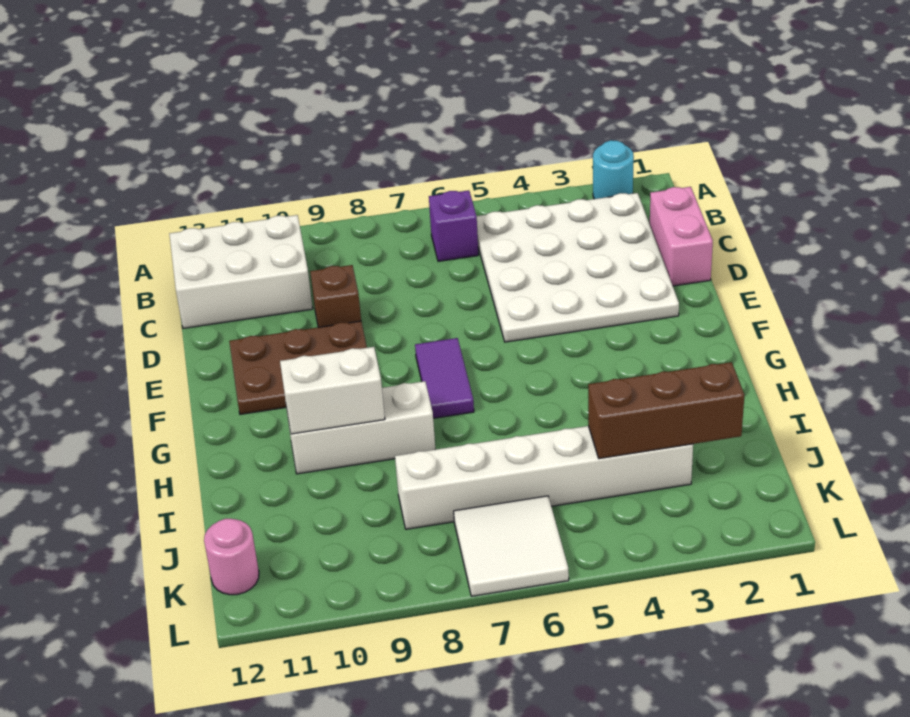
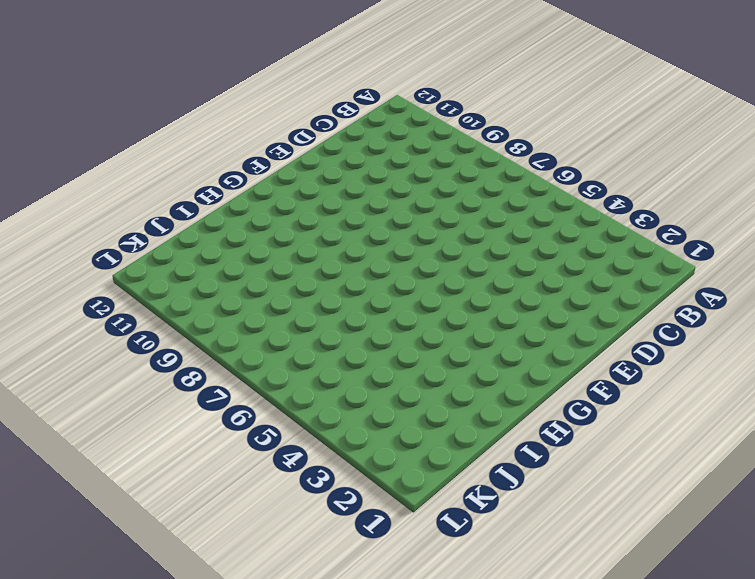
none -> cyan 1x1 round brick [593,140,634,199]
none -> white 4x4 plate [477,193,679,342]
none -> purple 1x1 brick [429,190,478,261]

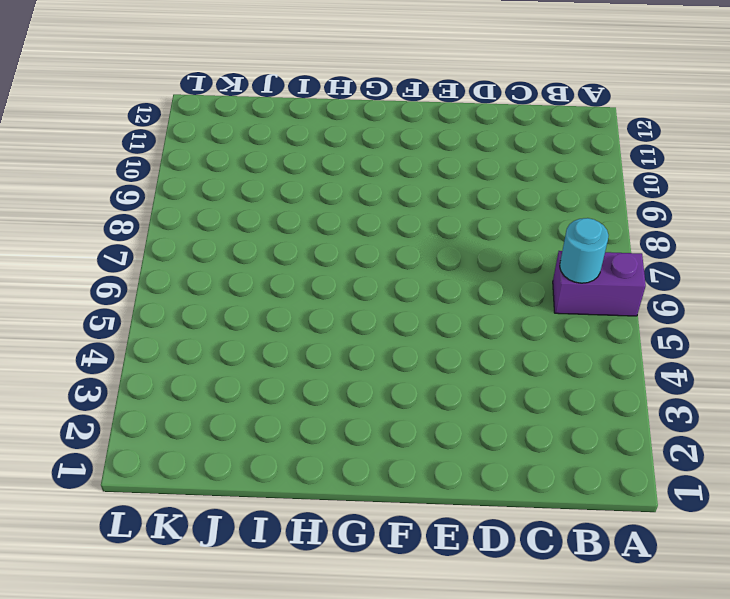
purple 1x2 brick [553,251,646,316] -> purple 1x1 brick [429,190,478,261]
cyan 1x1 round brick [560,218,608,283] -> cyan 1x1 round brick moved to [593,140,634,199]
none -> white 4x4 plate [477,193,679,342]
none -> white 2x3 brick [169,215,313,328]
none -> pink 1x2 brick [650,187,713,286]

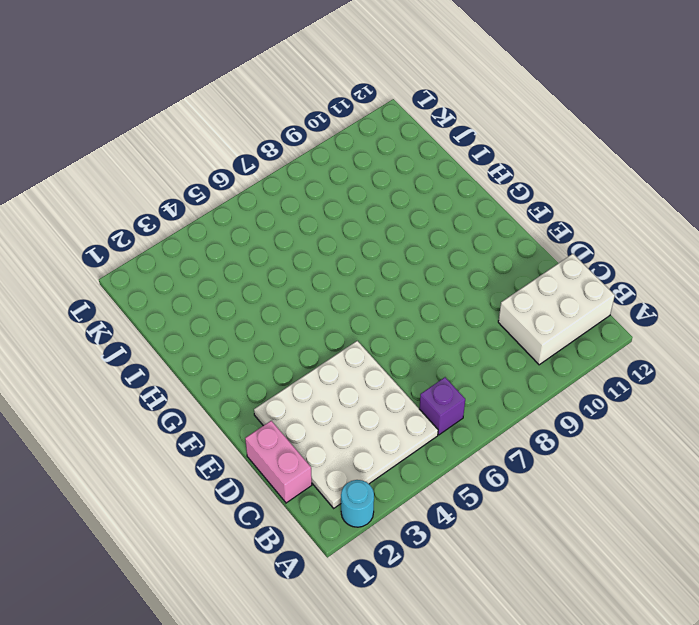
none -> brown 1x1 brick [310,265,361,327]
none -> brown 2x3 plate [229,321,367,414]
none -> purple 1x2 tile [415,338,474,418]

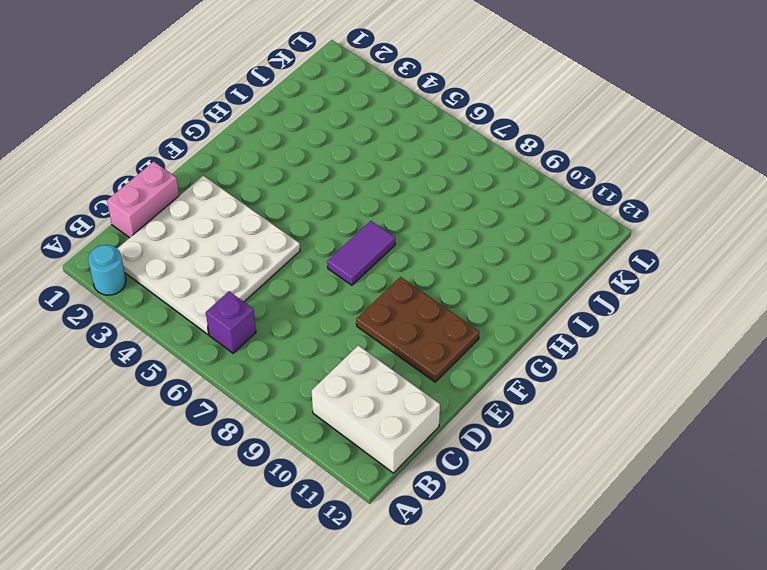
none -> brown 1x1 brick [310,265,361,327]
none -> white 1x3 brick [287,381,435,474]
none -> white 1x6 brick [395,426,693,529]

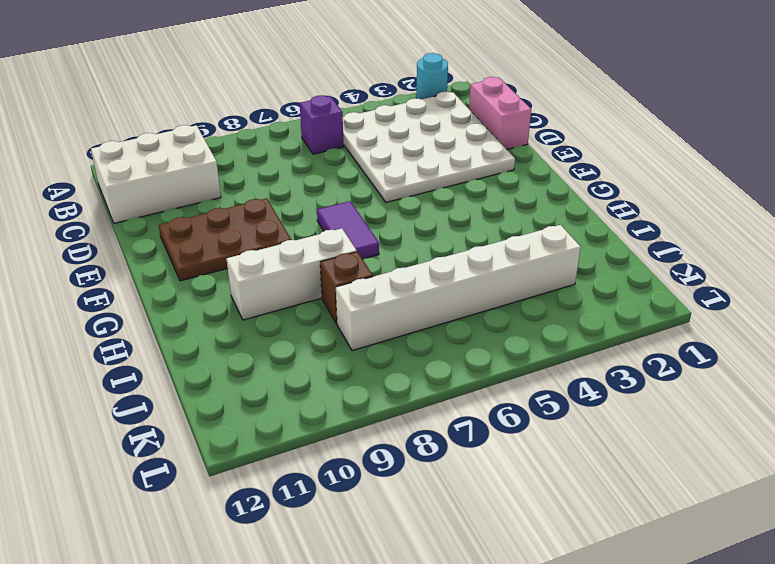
brown 1x1 brick [320,252,373,324] -> brown 1x1 brick moved to [310,265,361,327]
none -> white 2x2 tile [454,496,569,596]
none -> pink 1x1 round brick [204,519,259,595]
none -> white 1x2 brick [280,347,385,434]

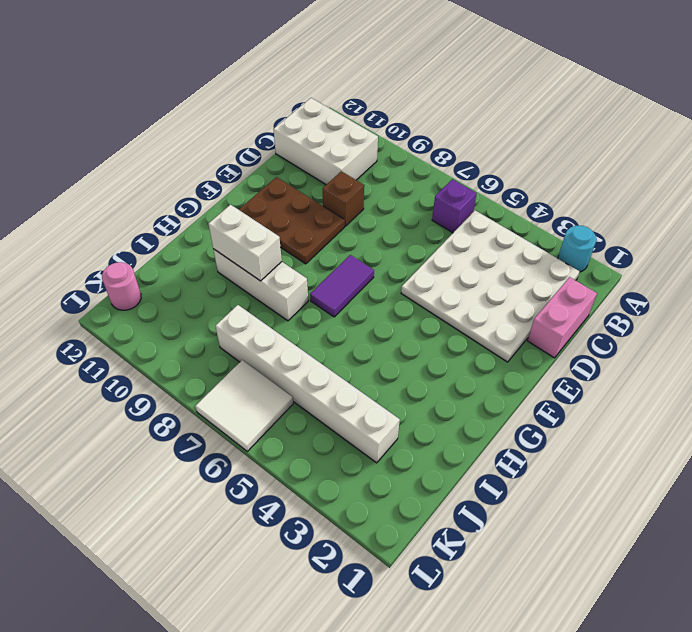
none -> brown 1x3 brick [588,362,744,459]

